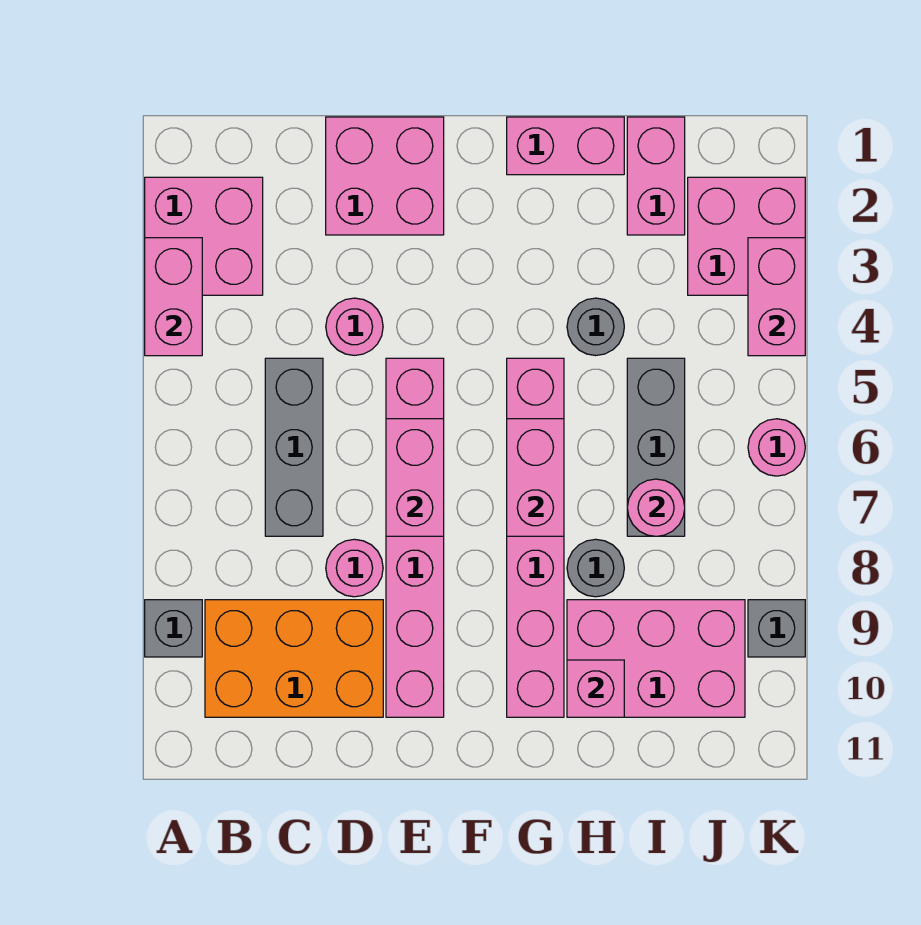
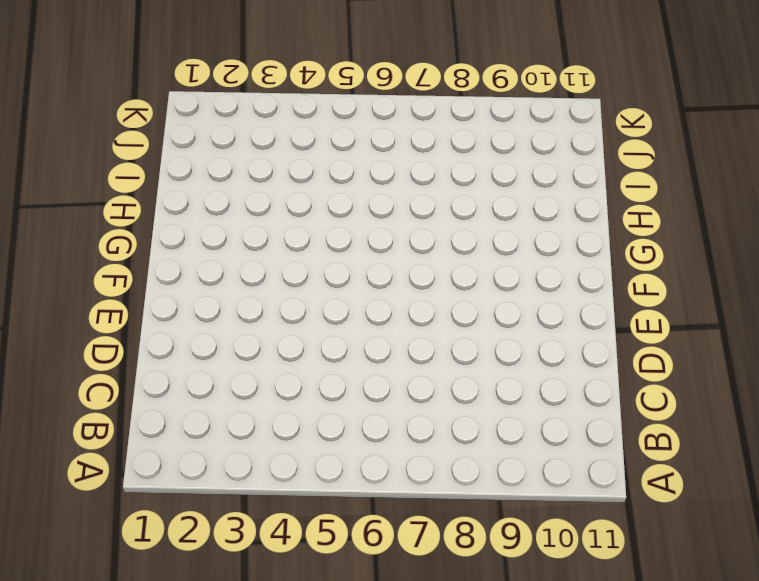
none -> pink 2x2 brick [145,177,263,295]
none -> grey 1x1 brick [145,600,202,657]
none -> orange 2x3 brick [205,600,383,717]

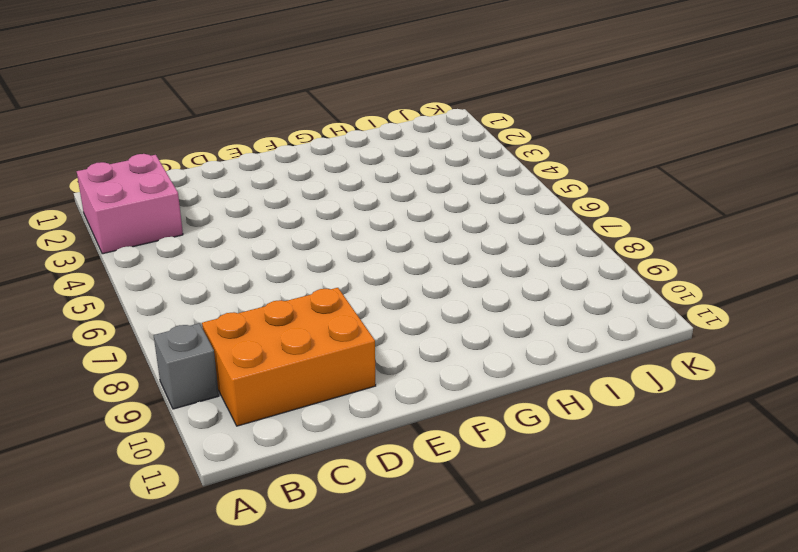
none -> grey 1x3 brick [265,358,323,536]
none -> pink 2x2 brick [326,117,444,235]
none -> pink 1x1 round brick [326,298,383,355]

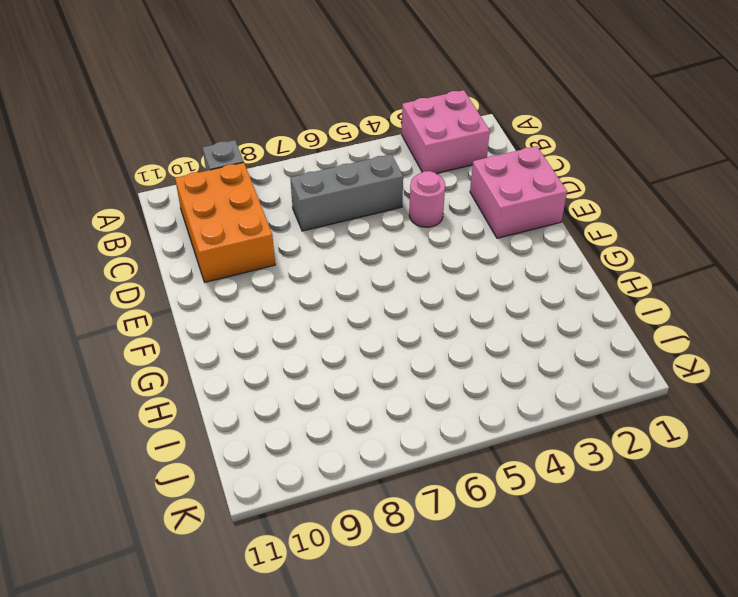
none -> pink 1x1 round brick [326,539,383,597]
none -> pink 1x6 brick [386,358,444,717]
none -> pink 1x2 brick [507,117,624,175]

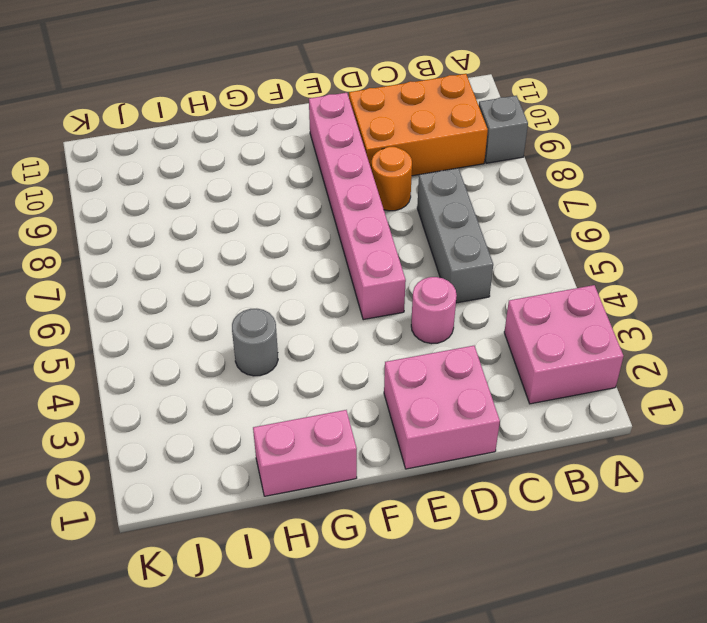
orange 1x1 round brick [371,147,412,211] -> pink 1x1 round brick [326,539,383,597]
none -> pink 1x6 brick [507,358,564,717]
none -> grey 1x1 round brick [567,539,624,597]
none -> pink 2x3 brick [567,600,745,717]

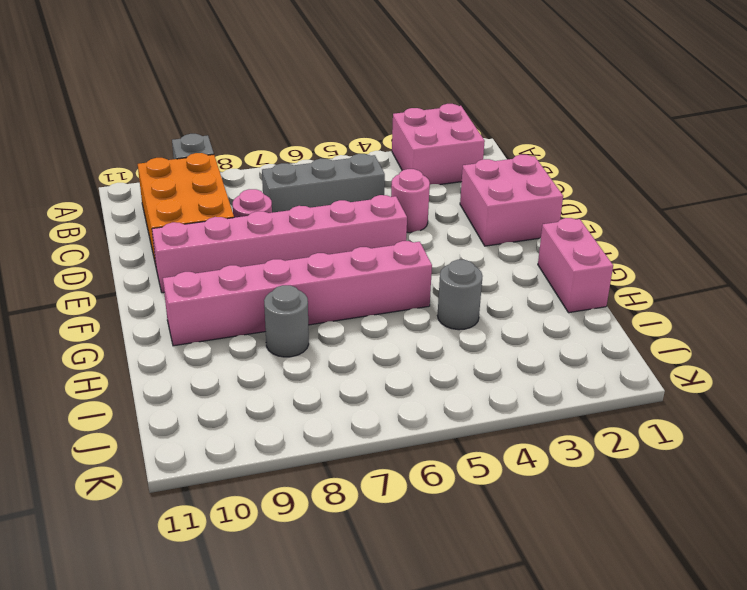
none -> pink 2x3 brick [567,600,745,717]
none -> pink 1x2 brick [627,117,685,235]
none -> grey 1x3 brick [627,358,685,536]

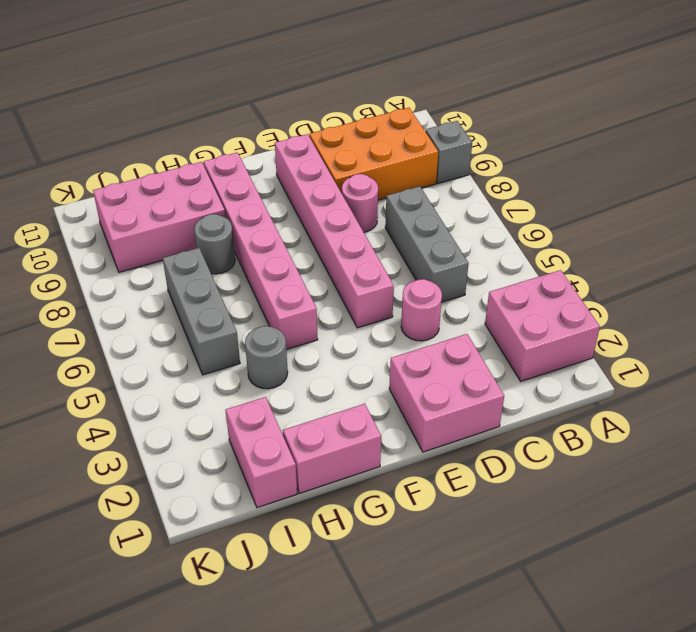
none -> pink 2x2 brick [688,177,805,295]
none -> pink 1x1 round brick [748,419,805,476]
none -> grey 1x1 brick [748,600,805,657]

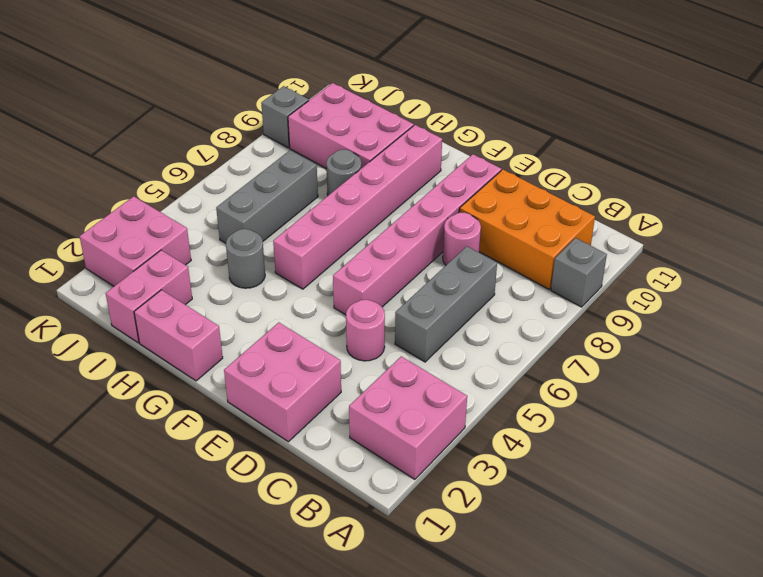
none -> pink 1x1 round brick [748,419,805,476]
none -> pink 1x2 brick [145,238,202,356]
none -> pink 1x2 brick [386,419,444,536]

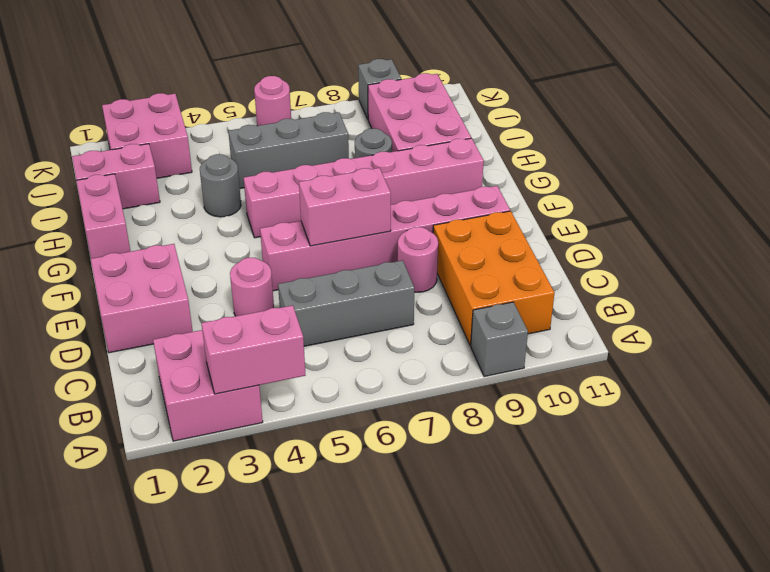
none -> pink 1x2 brick [507,419,564,536]
none -> pink 1x1 brick [567,660,624,717]
none -> pink 1x1 round brick [627,479,685,536]

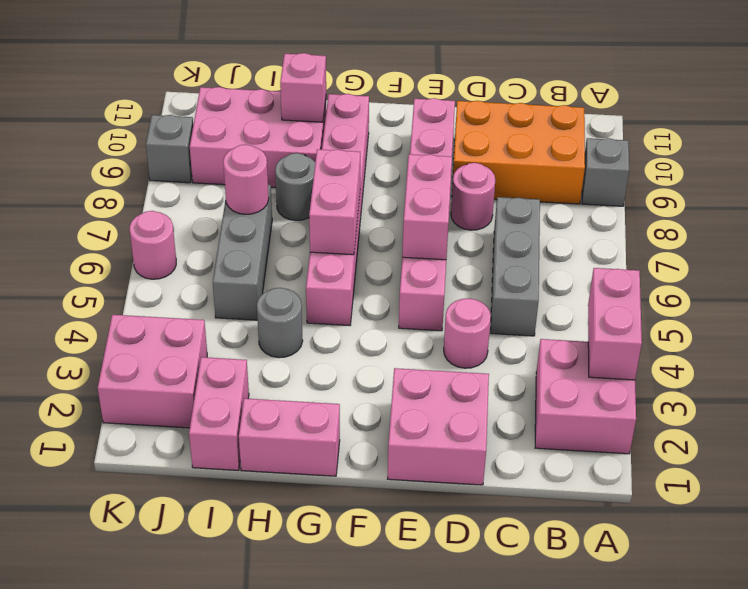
none -> pink 1x2 brick [748,238,805,356]

